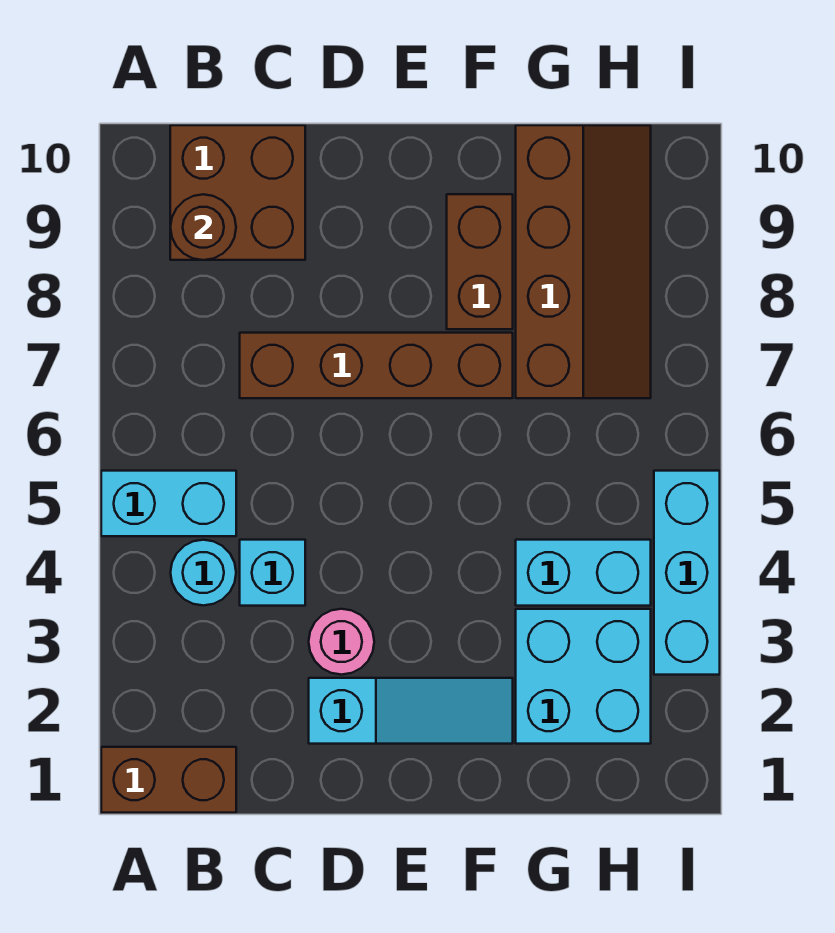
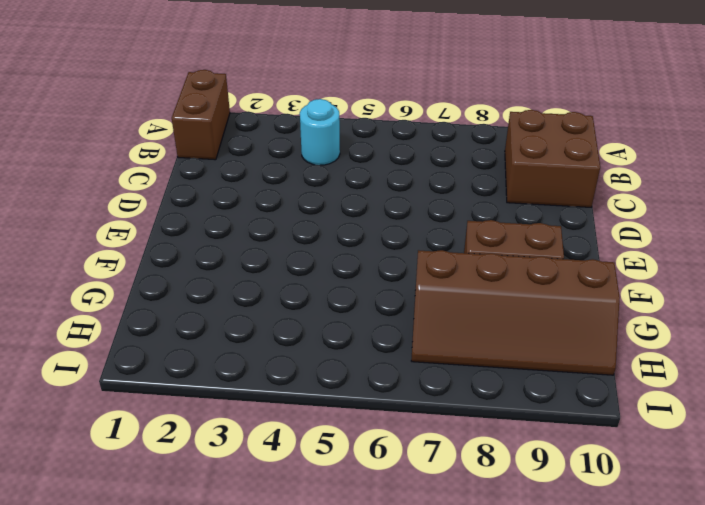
none -> cyan 1x2 brick [101,471,236,536]
none -> cyan 1x1 brick [240,540,305,606]
none -> brown 1x4 brick [240,333,513,398]

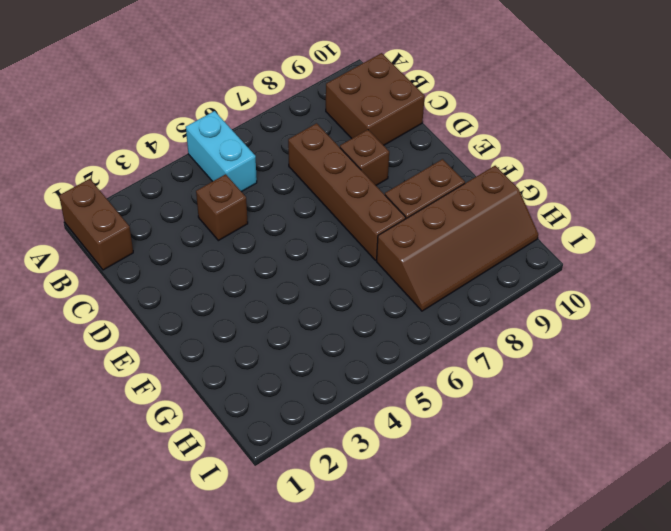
brown 1x1 brick [196,174,248,241] -> cyan 1x1 brick [240,540,305,606]
brown 1x1 brick [340,130,389,185] -> none
none -> cyan 1x1 round brick [170,540,236,606]
none -> cyan 1x3 slope [309,678,513,744]
none -> pink 1x1 round brick [309,609,374,675]

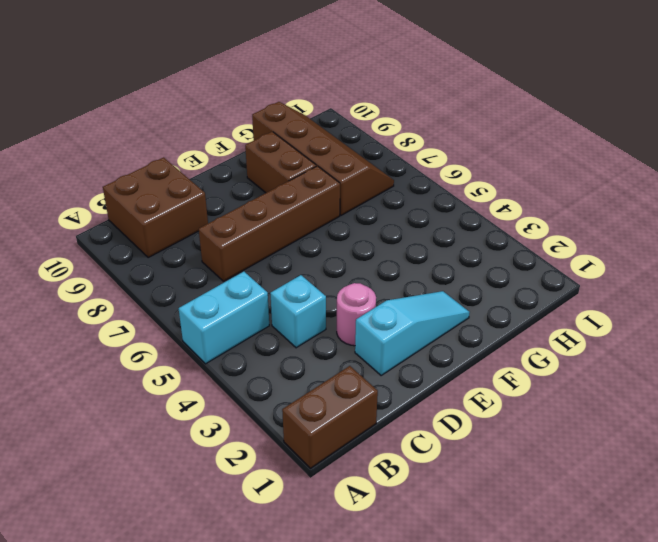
none -> cyan 1x1 round brick [170,540,236,606]
none -> cyan 2x2 brick [516,609,651,744]
none -> cyan 1x2 brick [516,540,651,606]

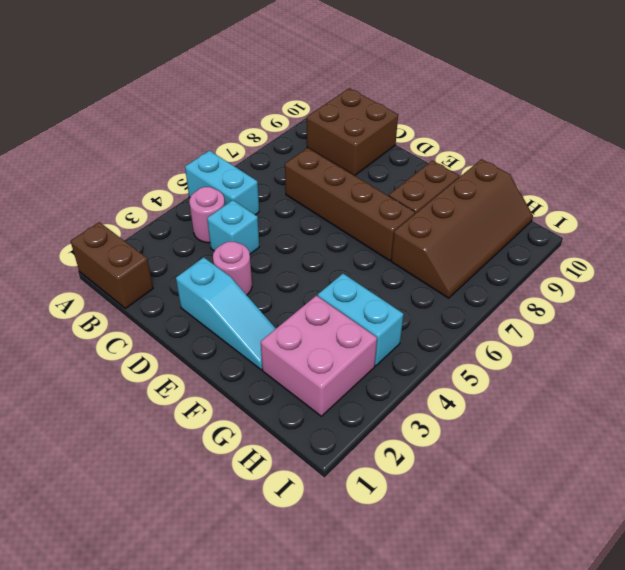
pink 1x1 round brick [189,187,225,243] -> cyan 1x1 round brick [170,540,236,606]
pink 2x2 brick [261,296,377,416] -> cyan 2x2 brick [516,609,651,744]
none -> cyan 1x3 brick [654,471,720,675]
none -> brown 1x1 round brick [170,194,236,260]

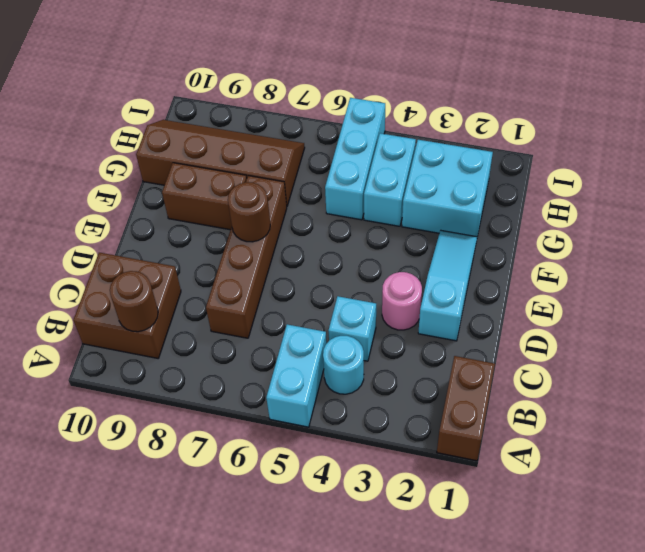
brown 1x1 round brick [228,182,270,242] -> none
cyan 1x3 brick [325,98,385,220] -> cyan 1x3 brick turned to [654,471,720,675]

